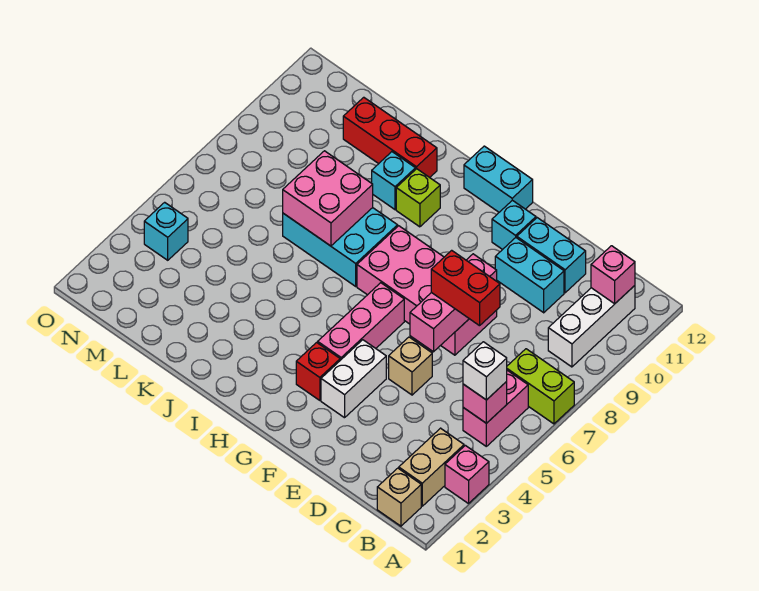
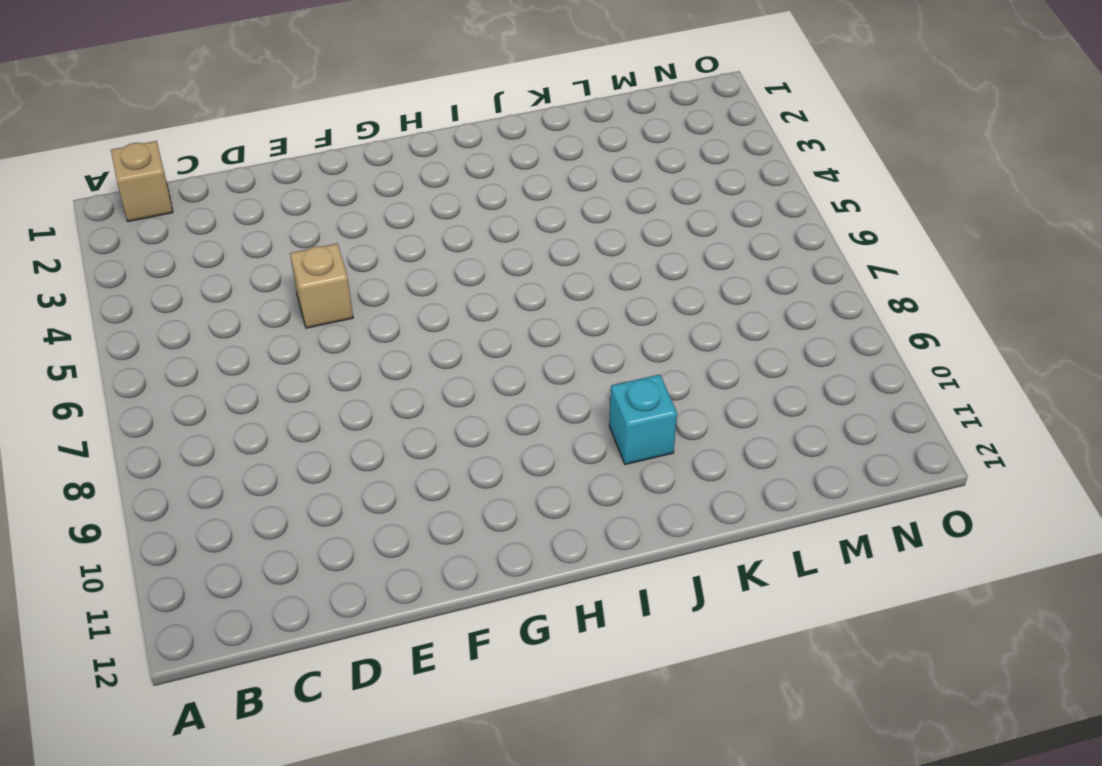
none -> pink 1x1 brick [445,445,489,504]
none -> lime 1x2 brick [507,349,574,424]
none -> tan 1x2 brick [399,428,464,506]

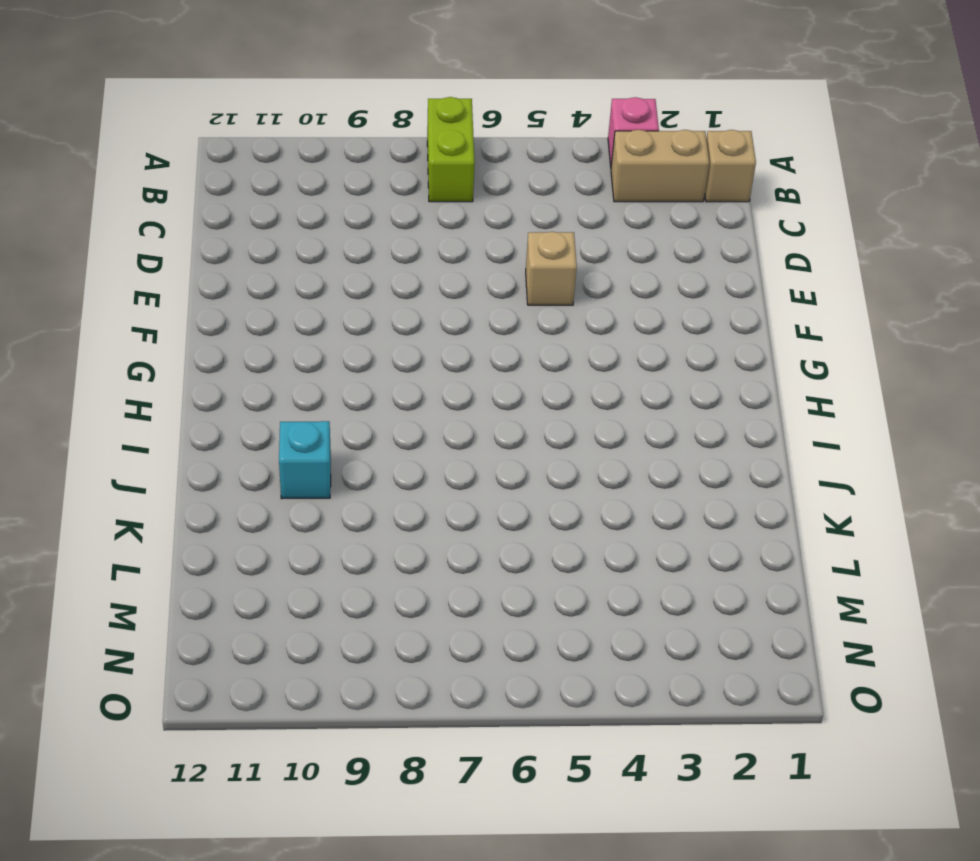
none -> pink 1x2 brick [463,370,528,446]
none -> white 1x3 brick [548,286,635,367]
none -> cyan 1x2 brick [495,238,564,313]

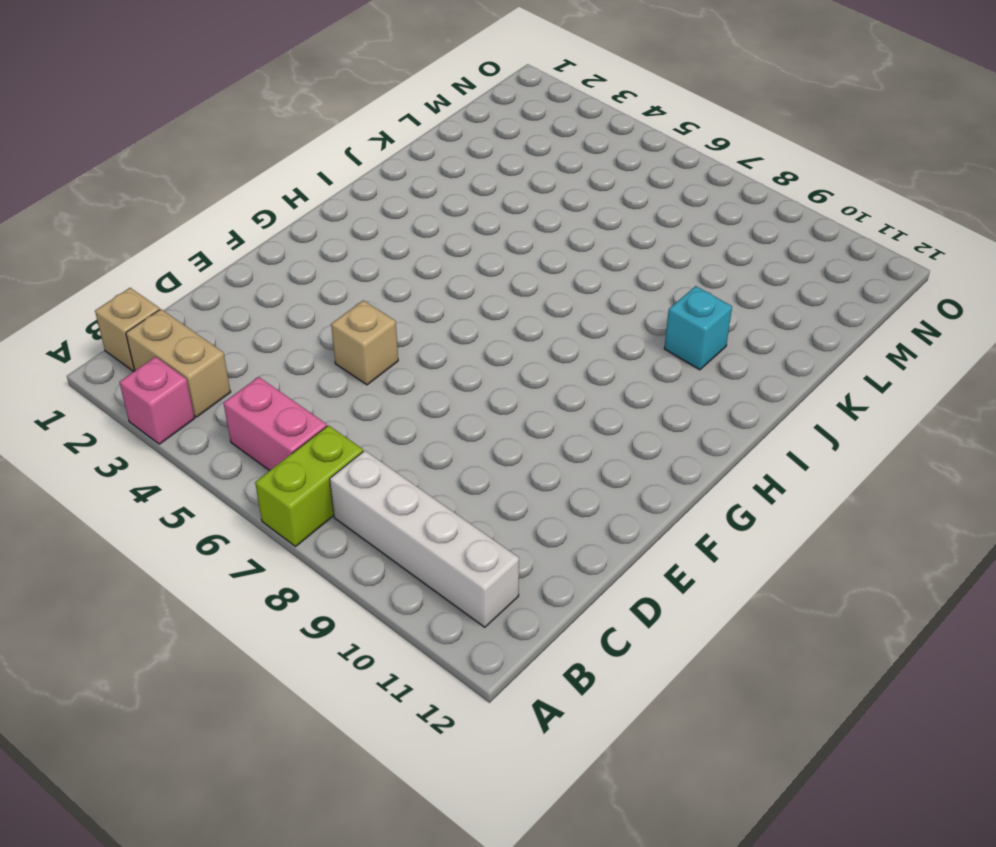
white 1x4 brick [330,451,519,627] -> white 1x3 brick [548,286,635,367]
none -> cyan 1x2 brick [495,238,564,313]
none -> cyan 1x2 brick [517,218,586,293]
none -> pink 2x4 brick [357,226,497,355]

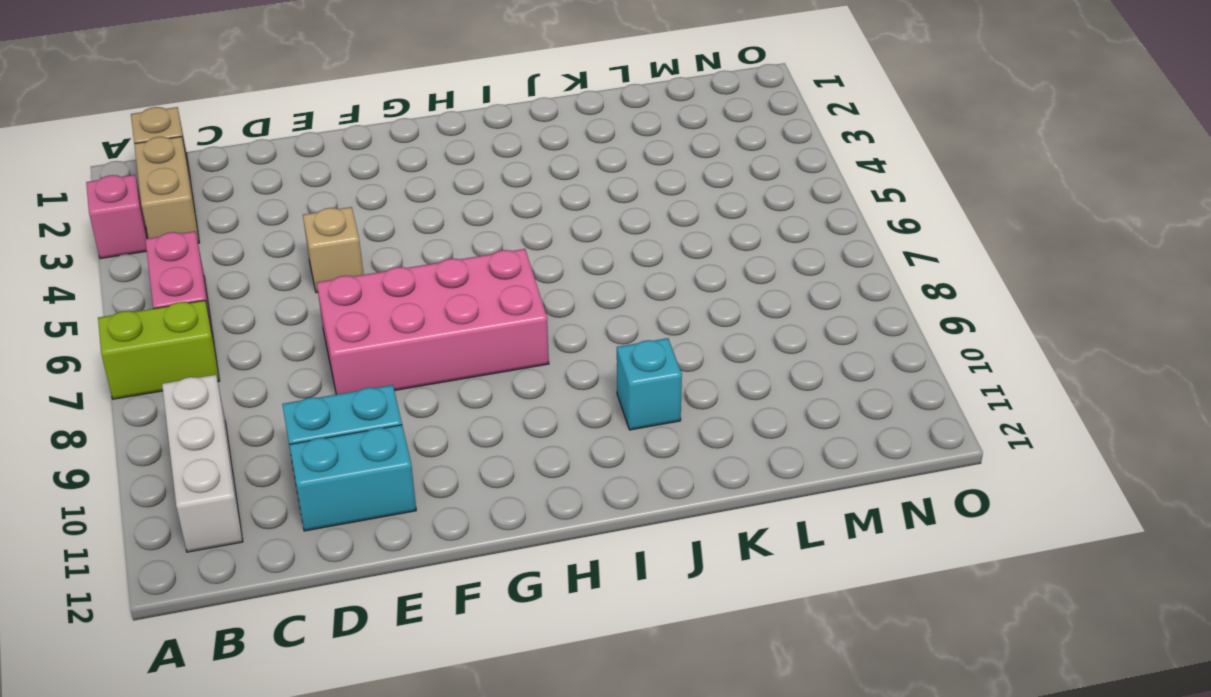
none -> white 1x2 brick [321,340,386,418]
none -> cyan 1x1 brick [492,200,536,250]
none -> red 1x1 brick [296,342,340,400]

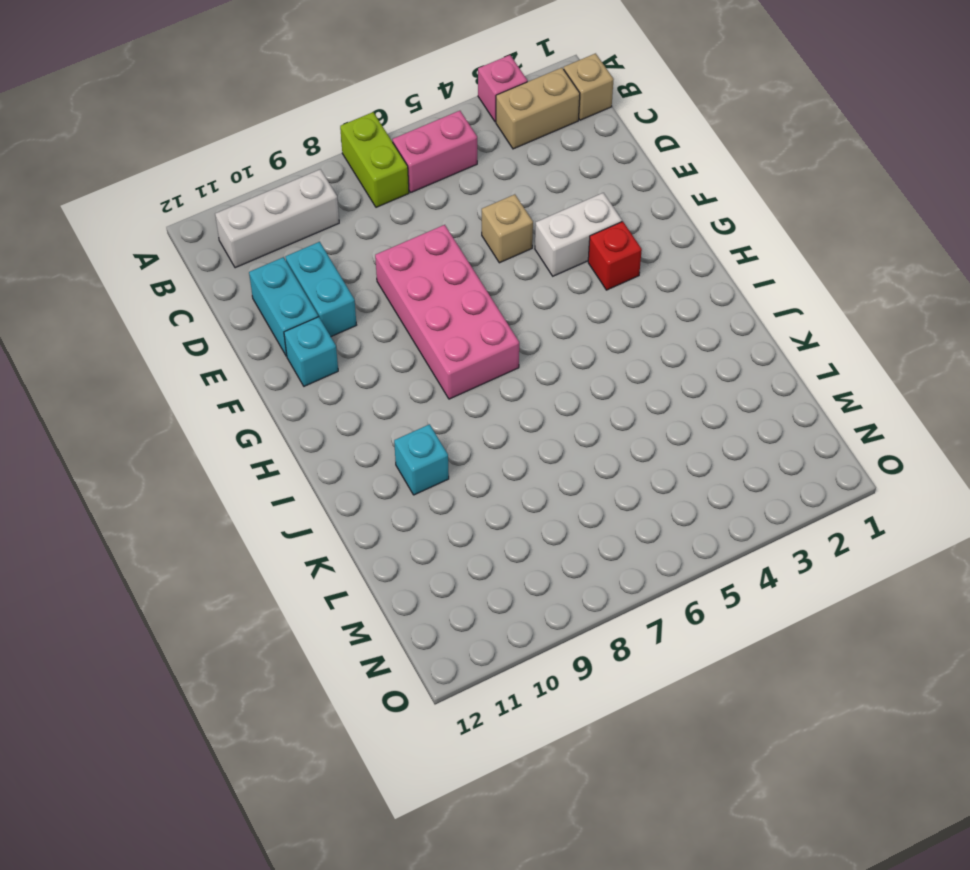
none -> pink 1x3 brick [318,283,404,360]
none -> cyan 1x2 brick [464,146,533,212]
none -> cyan 2x3 brick [283,208,398,286]

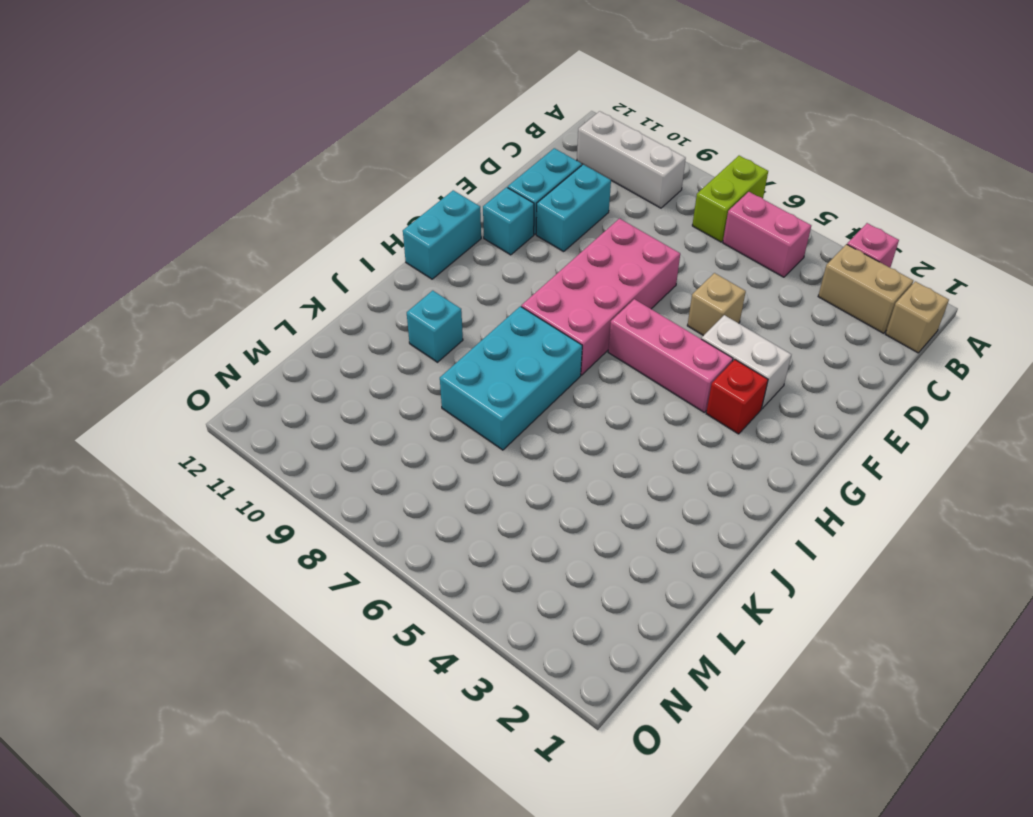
none -> lime 1x1 brick [396,169,440,227]
none -> red 1x3 brick [343,97,437,178]
none -> cyan 1x1 brick [144,202,188,260]

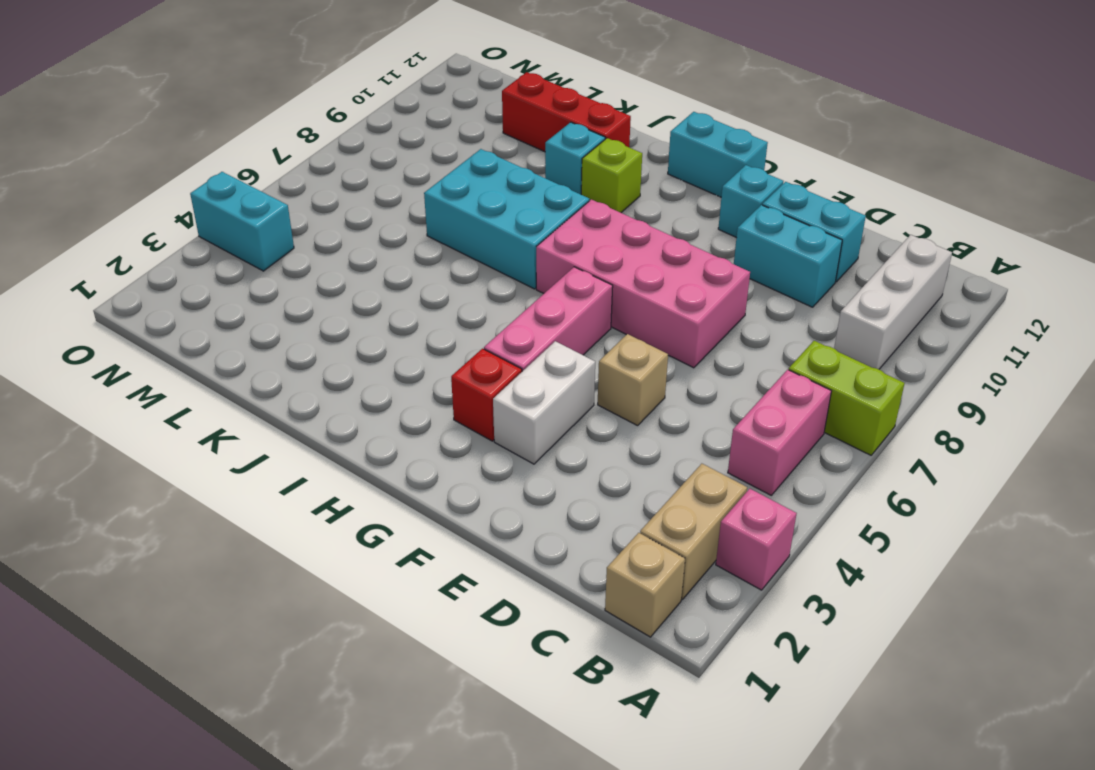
cyan 1x2 brick [190,172,294,271] -> cyan 1x1 brick [144,202,188,260]
none -> pink 1x1 brick [463,382,507,423]
none -> pink 1x1 brick [591,246,635,304]
none -> pink 1x3 brick [410,254,497,352]

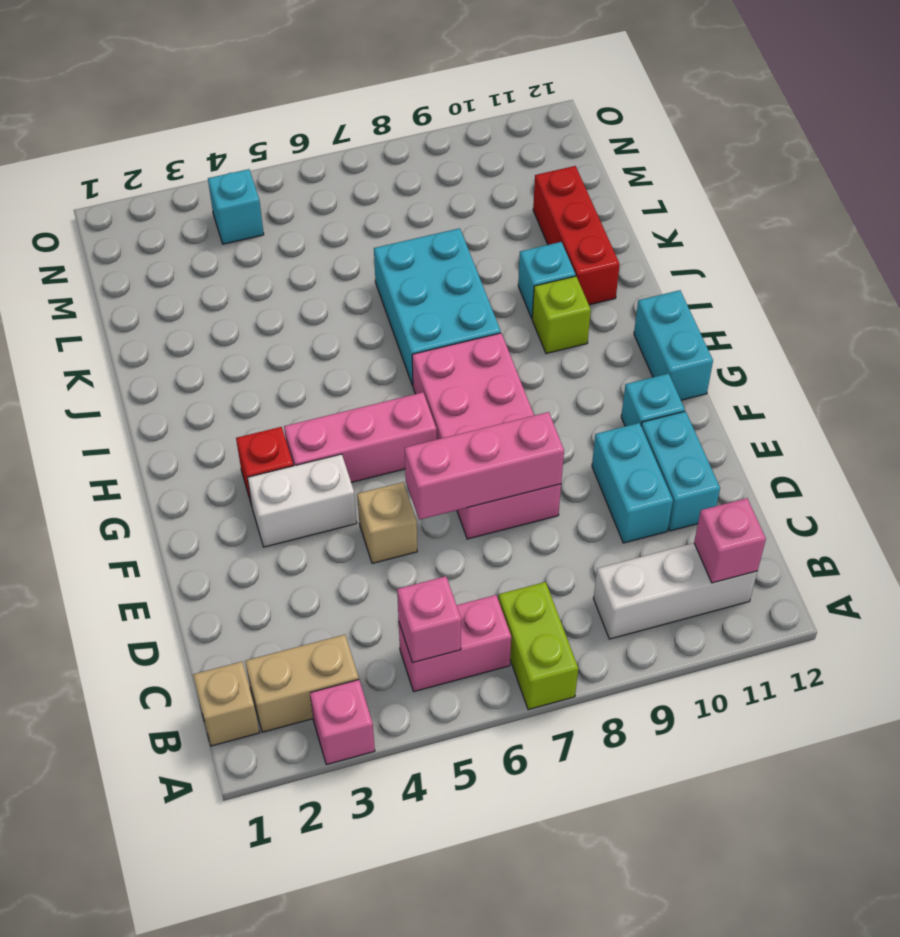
none -> pink 2x2 brick [283,151,373,246]
none -> white 1x1 brick [463,342,507,400]
none -> red 1x2 brick [431,250,500,326]

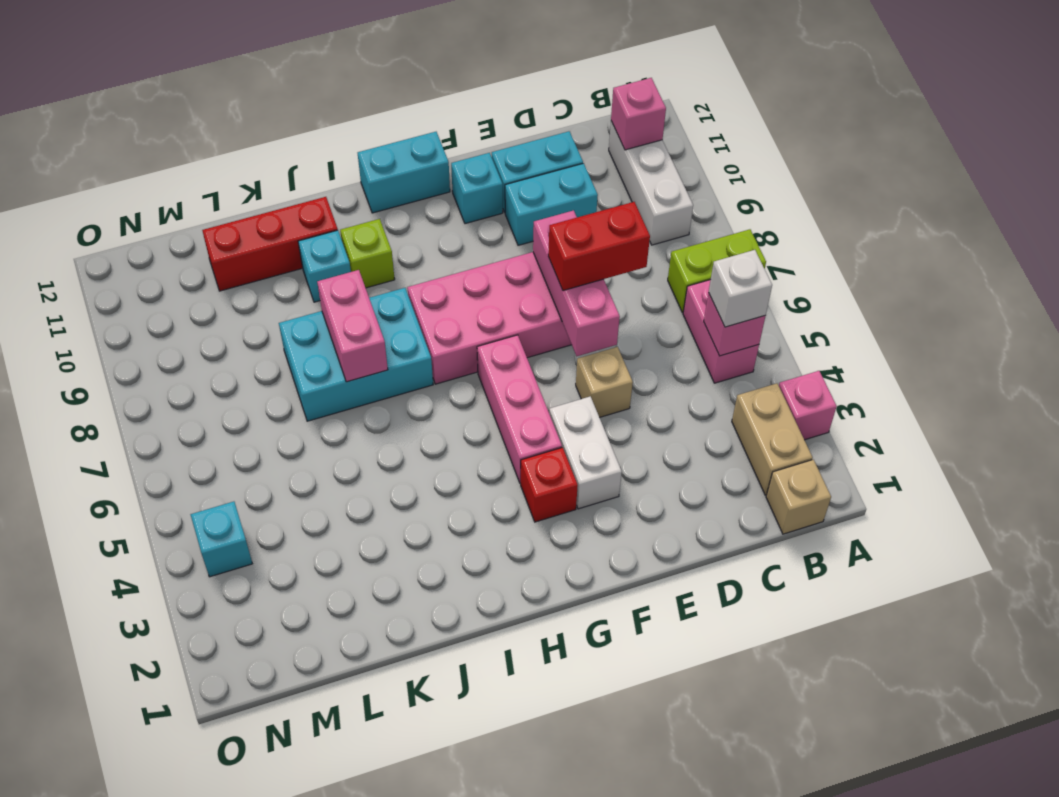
pink 1x2 brick [317,270,388,382] -> pink 2x2 brick [283,151,373,246]

